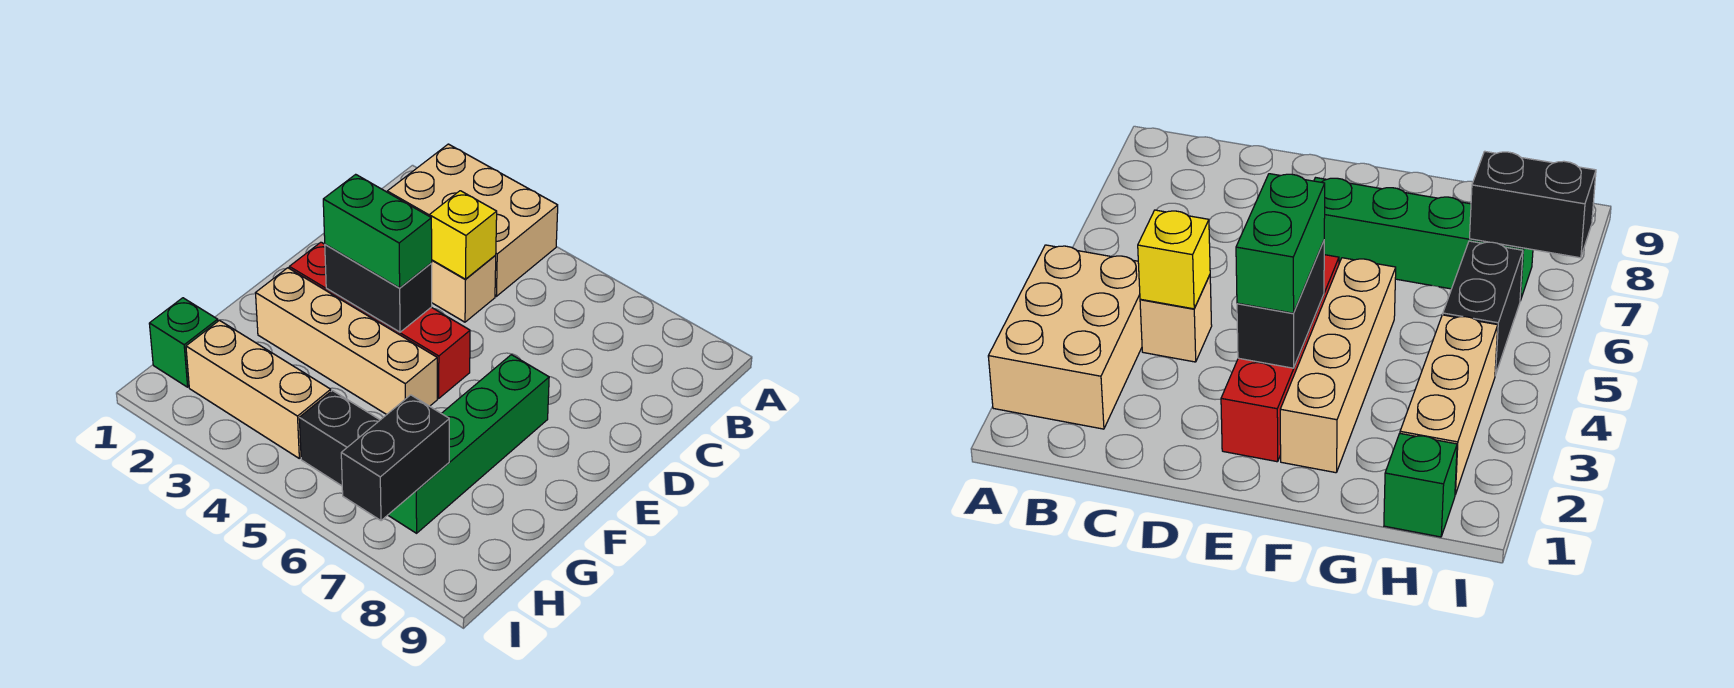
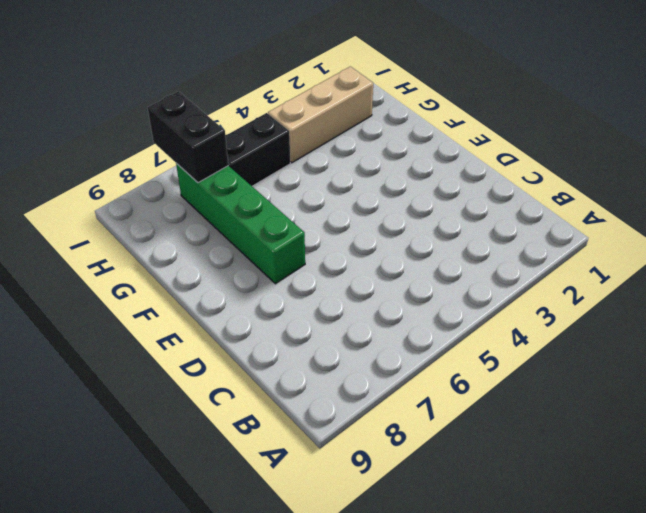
none -> tan 2x3 brick [387,144,558,296]
none -> tan 1x1 brick [432,255,496,322]
none -> red 1x4 brick [289,242,470,398]

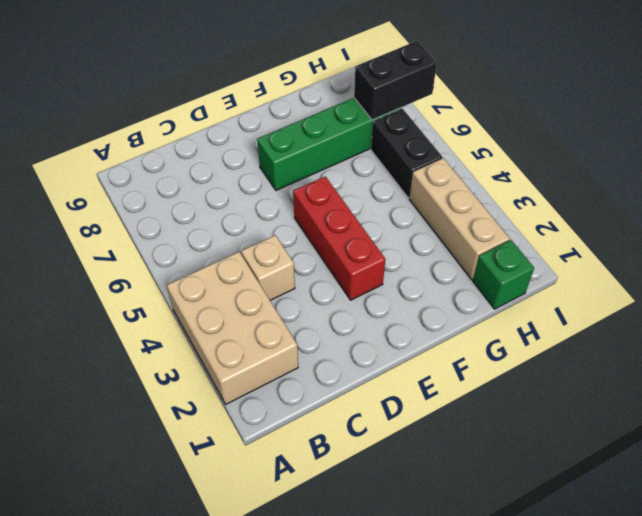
red 1x3 brick [293,176,385,300] -> red 1x4 brick [289,242,470,398]
none -> tan 1x4 brick [256,268,437,415]
none -> yellow 1x1 brick [429,191,497,279]
none -> black 1x2 brick [325,245,432,332]

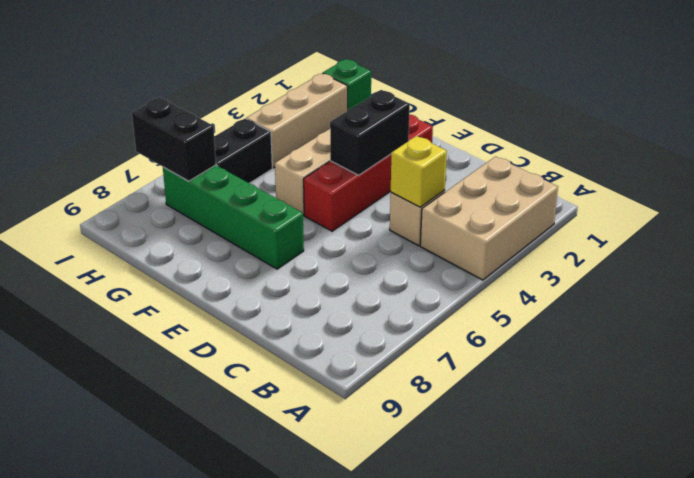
none -> green 1x2 brick [323,174,432,288]

